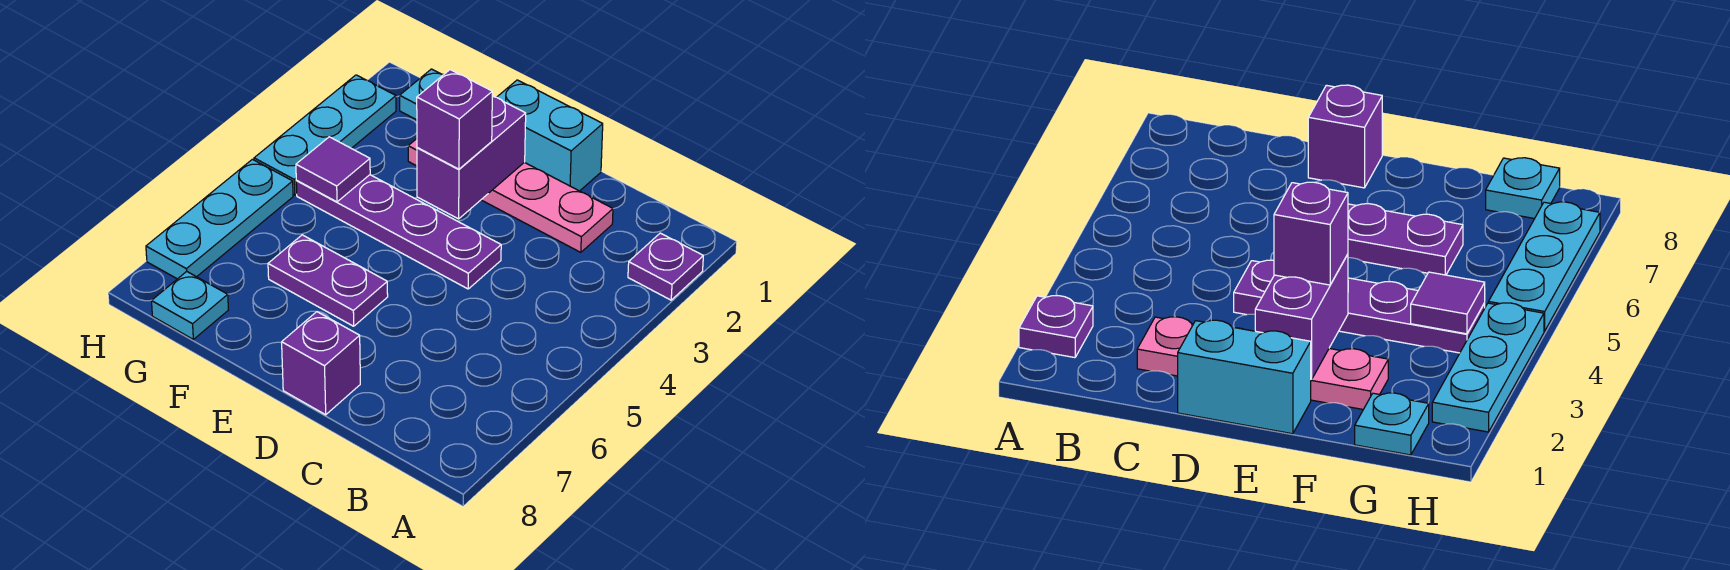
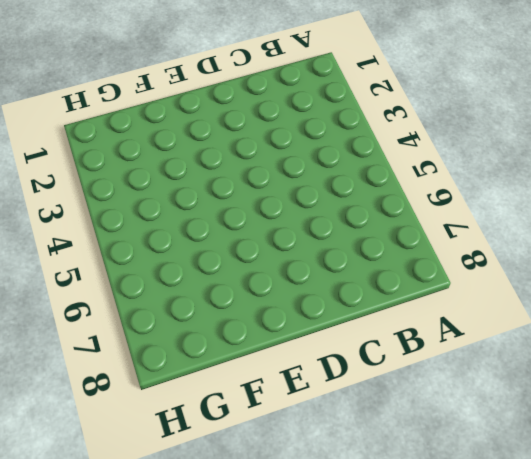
none -> purple 1x1 plate [628,233,703,300]
none -> pink 1x4 plate [408,139,613,252]
none -> cyan 1x2 brick [497,80,603,191]

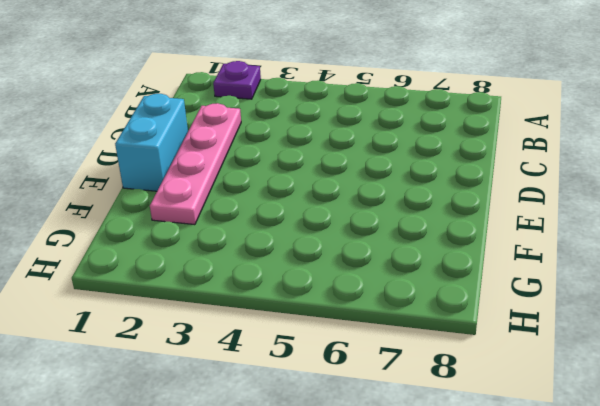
none -> purple 1x4 plate [296,175,501,289]
none -> purple 1x1 brick [282,312,360,415]
none -> purple 1x2 plate [268,235,388,326]

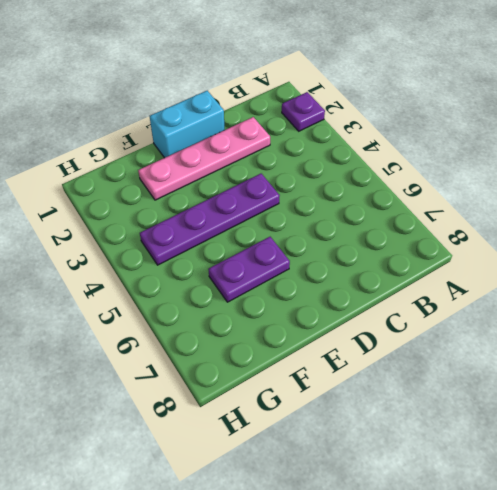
none -> purple 1x1 brick [282,312,360,415]
none -> cyan 1x1 plate [400,69,443,120]
none -> cyan 1x1 plate [152,272,228,339]

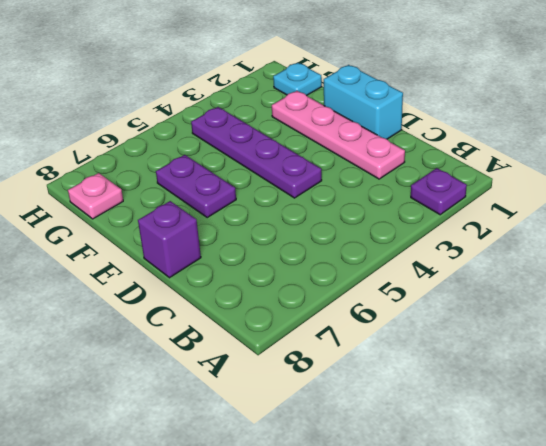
pink 1x1 plate [68,173,123,219] -> cyan 1x1 plate [152,272,228,339]
none -> cyan 1x3 plate [254,75,396,195]
none -> cyan 1x3 plate [146,159,293,279]
none -> purple 1x2 brick [417,96,526,219]

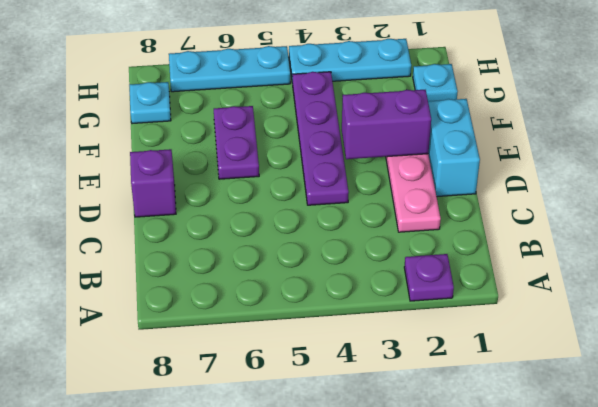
none -> purple 1x1 tile [296,137,370,202]
none -> purple 1x1 brick [417,70,492,169]

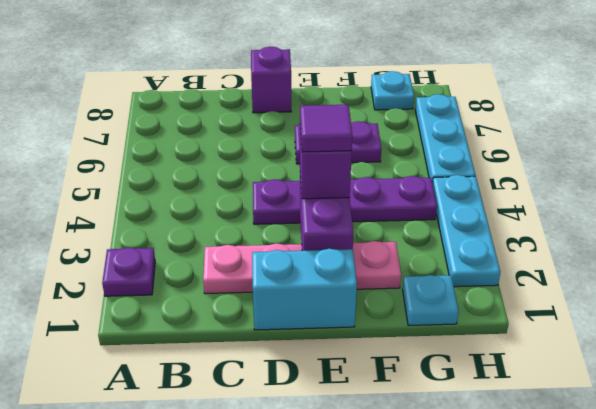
purple 1x1 tile [300,105,352,152] -> purple 1x1 tile moved to [296,137,370,202]

